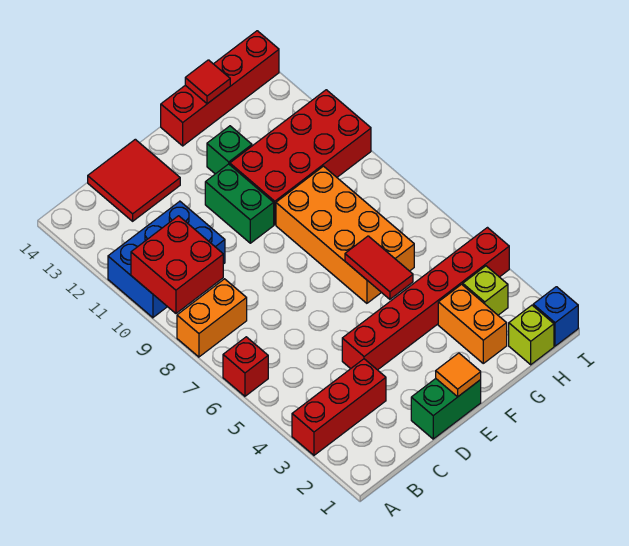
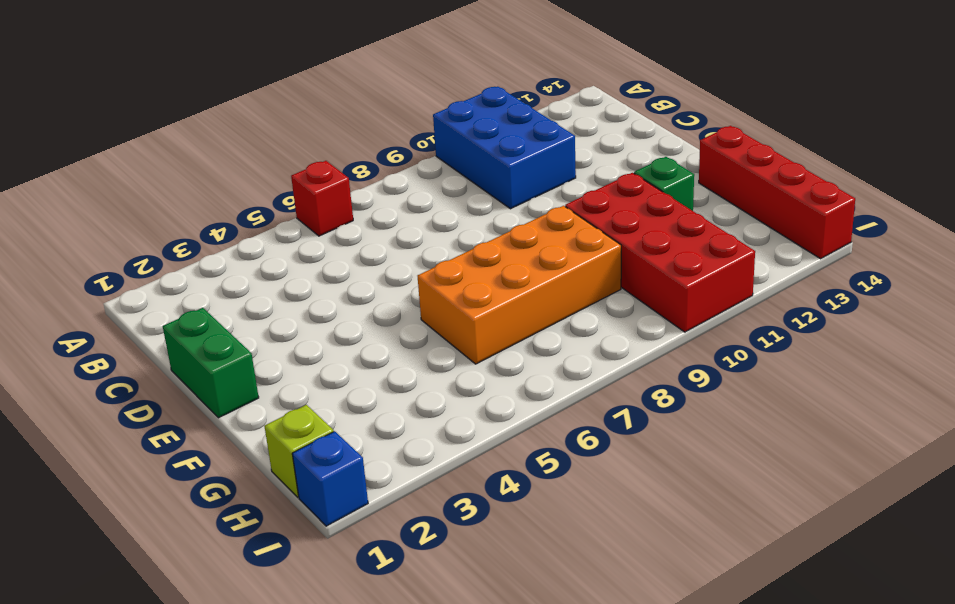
none -> red 1x3 brick [292,359,386,455]
none -> orange 1x2 brick [177,279,247,357]
none -> red 2x2 tile [88,139,180,221]

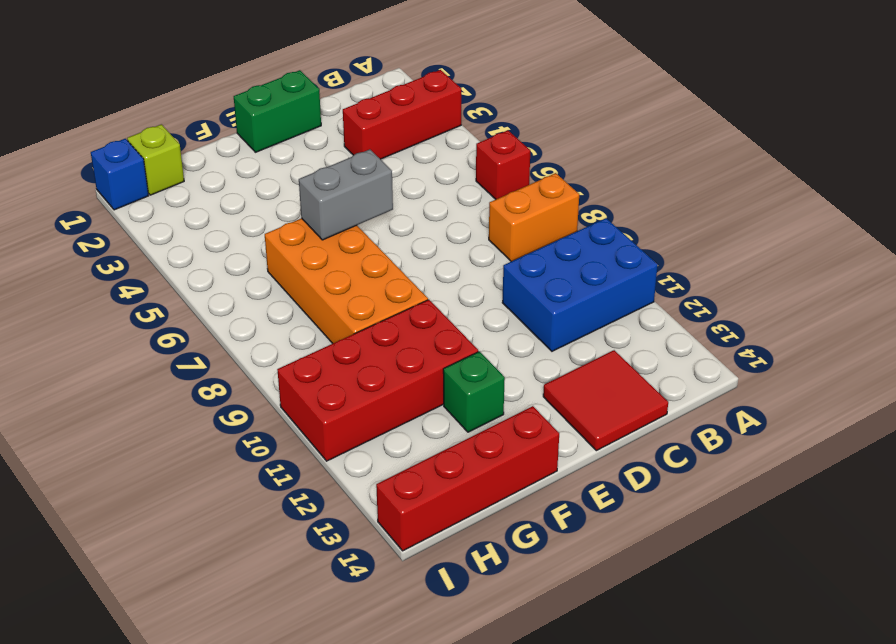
grey 1x2 brick [299,149,393,240] -> red 1x2 tile [345,236,413,299]
none -> red 1x6 brick [342,228,509,370]
none -> green 1x2 brick [205,164,274,243]
none -> orange 1x2 brick [438,284,507,363]

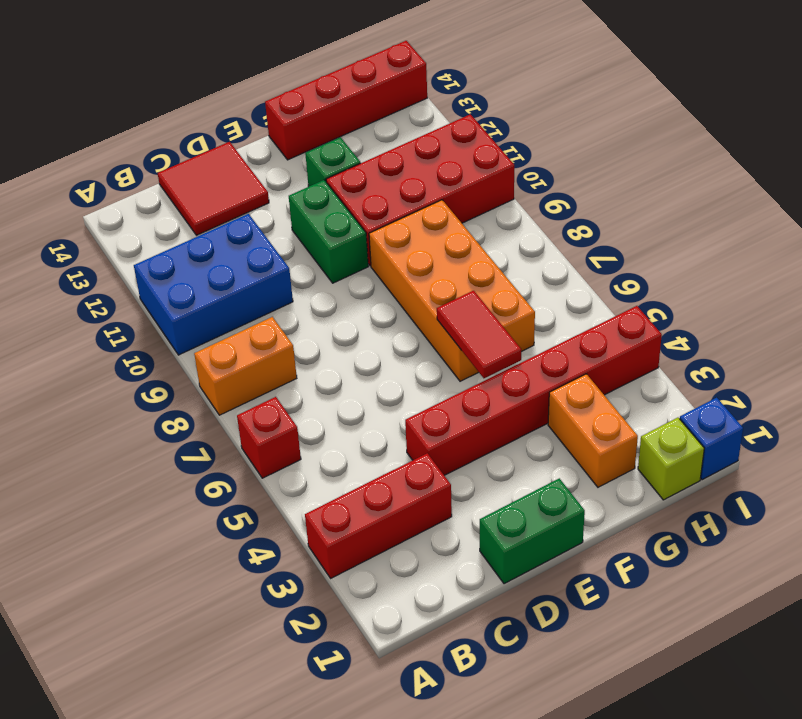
none -> lime 1x1 brick [463,266,508,315]
none -> red 2x2 brick [131,216,223,313]
none -> orange 1x1 tile [436,353,481,397]

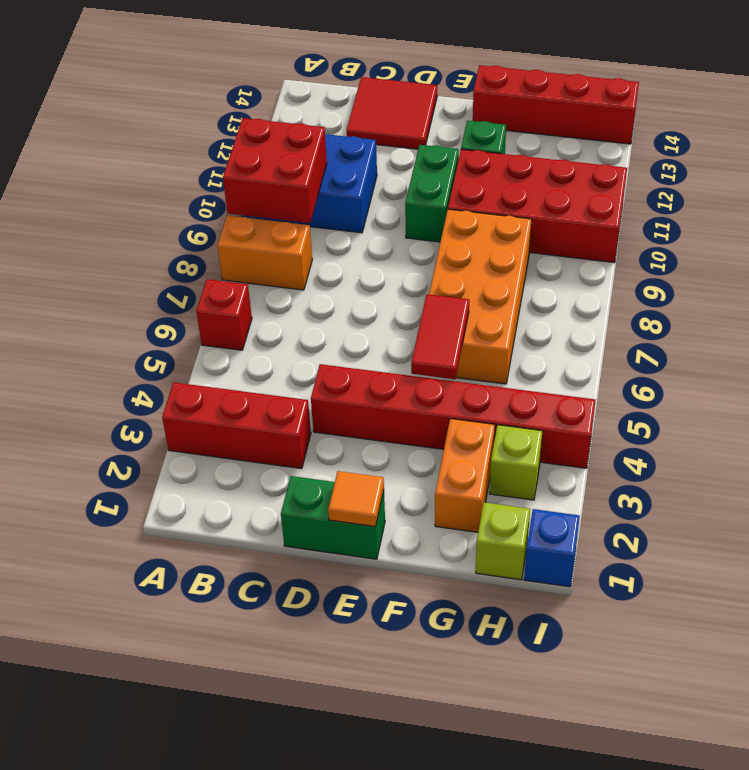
none -> red 1x1 tile [185,60,230,104]

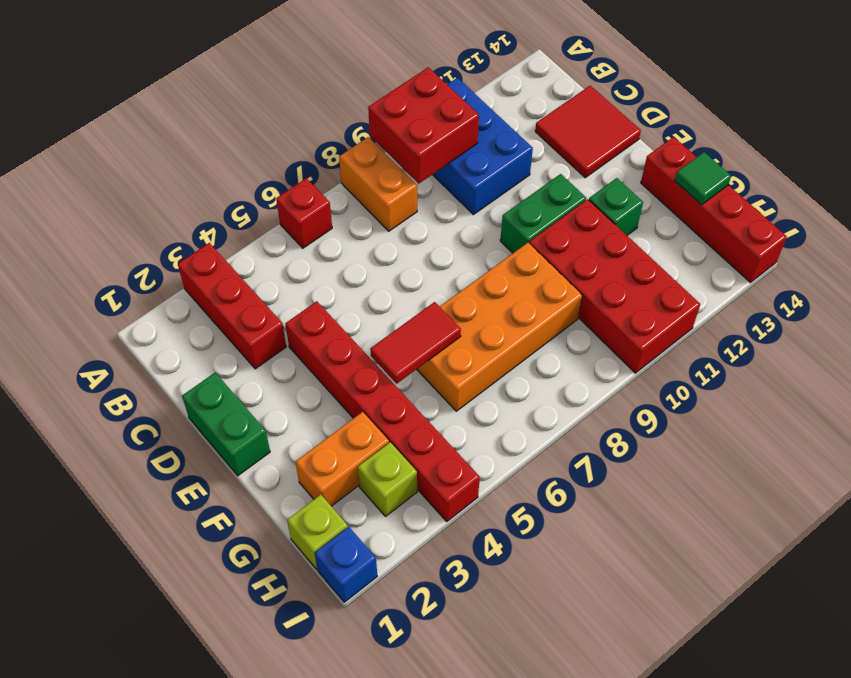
green 1x1 tile [675,152,731,205] -> red 1x1 tile [185,60,230,104]
none -> orange 1x1 tile [436,353,481,397]

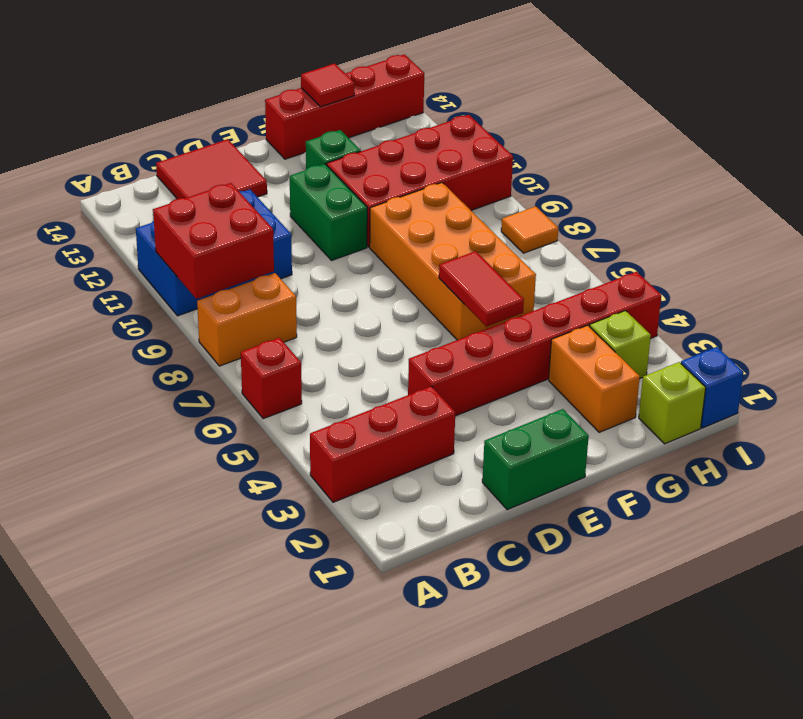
orange 1x1 tile [501,206,558,253] -> orange 1x1 tile moved to [436,353,481,397]

